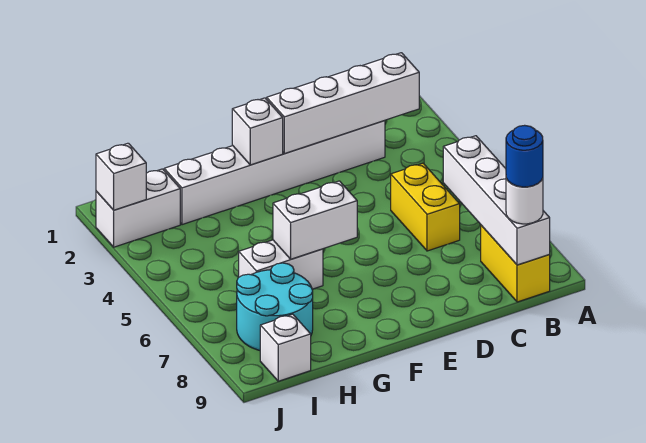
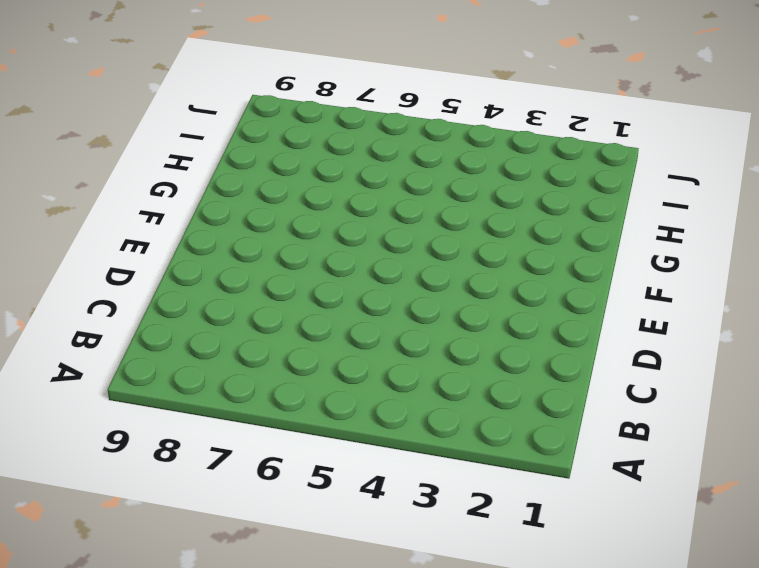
none -> yellow 1x2 brick [481,225,550,302]
none -> white 1x6 brick [164,121,385,225]
none -> yellow 1x2 brick [391,163,460,251]

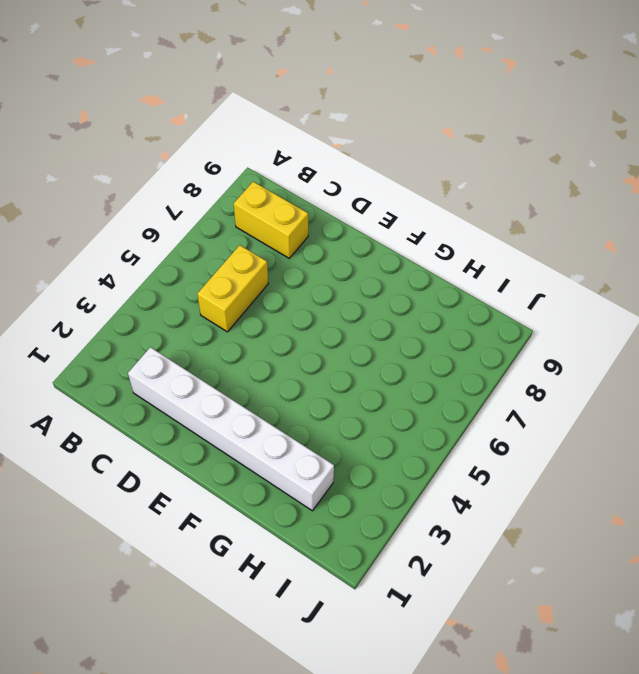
yellow 1x2 brick [234,182,308,258] -> yellow 1x2 brick turned to [481,225,550,302]
none -> white 1x2 brick [239,240,323,289]
none -> cyan 2x2 round brick [237,263,313,350]
none -> white 1x2 brick [96,169,180,247]

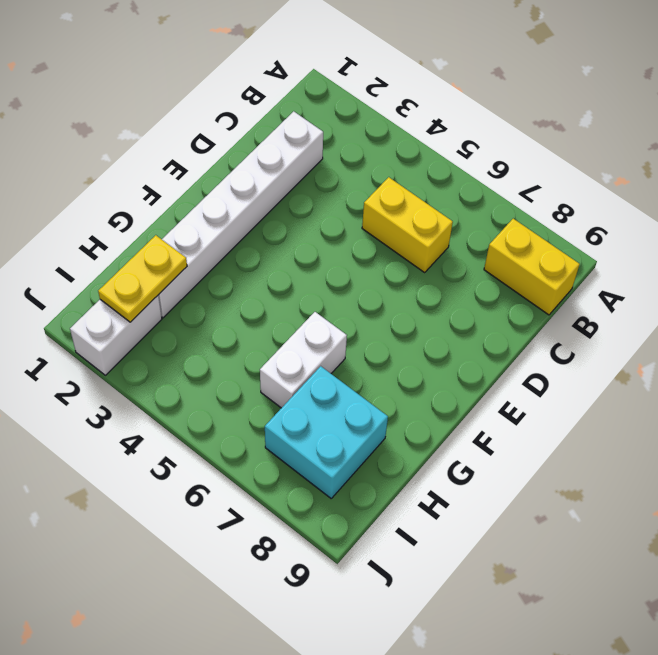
yellow 1x2 plate [98,235,187,322] -> none
cyan 2x2 brick [265,366,388,498] -> cyan 2x2 round brick [237,263,313,350]
none -> white 1x1 brick [260,314,311,381]
none -> white 1x4 brick [267,53,419,154]
none -> white 1x4 brick [443,136,550,265]

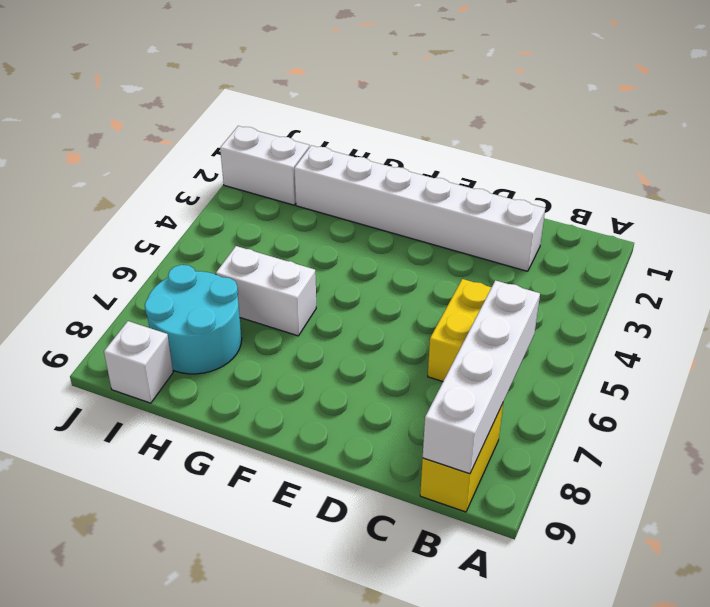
none -> white 1x4 brick [267,53,419,154]
none -> white 1x1 brick [232,98,283,165]
none -> white 1x2 brick [273,181,357,259]

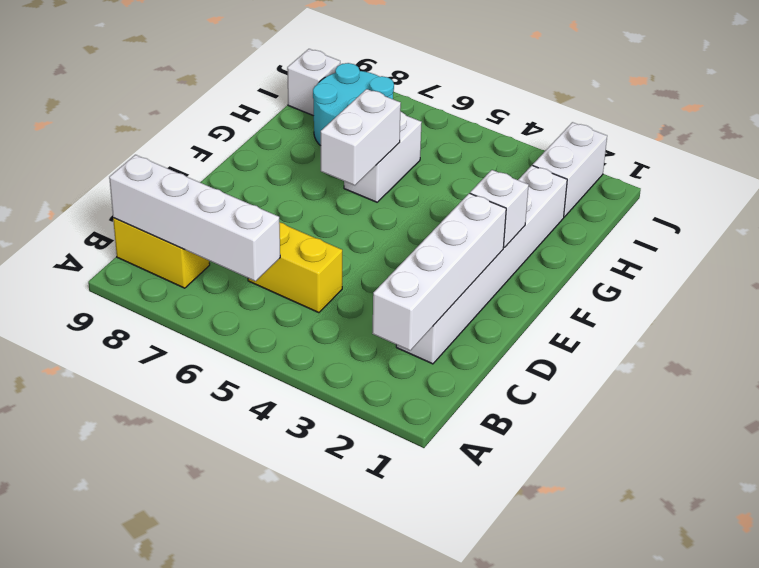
none -> white 1x1 brick [96,143,146,210]
none -> white 1x1 round brick [506,178,543,224]
none -> blue 1x1 round brick [506,125,543,187]

